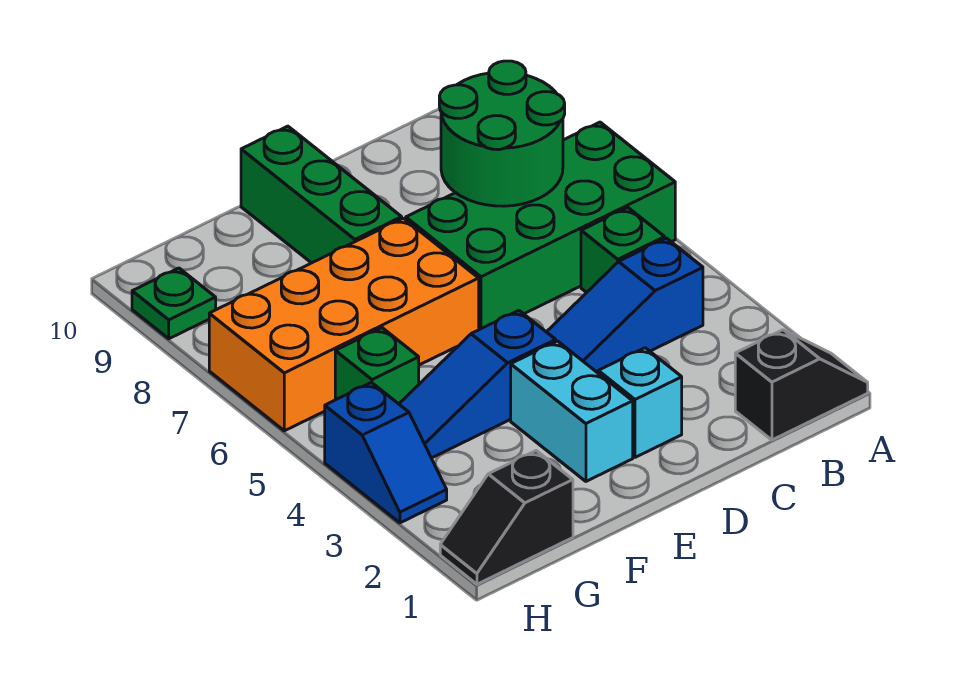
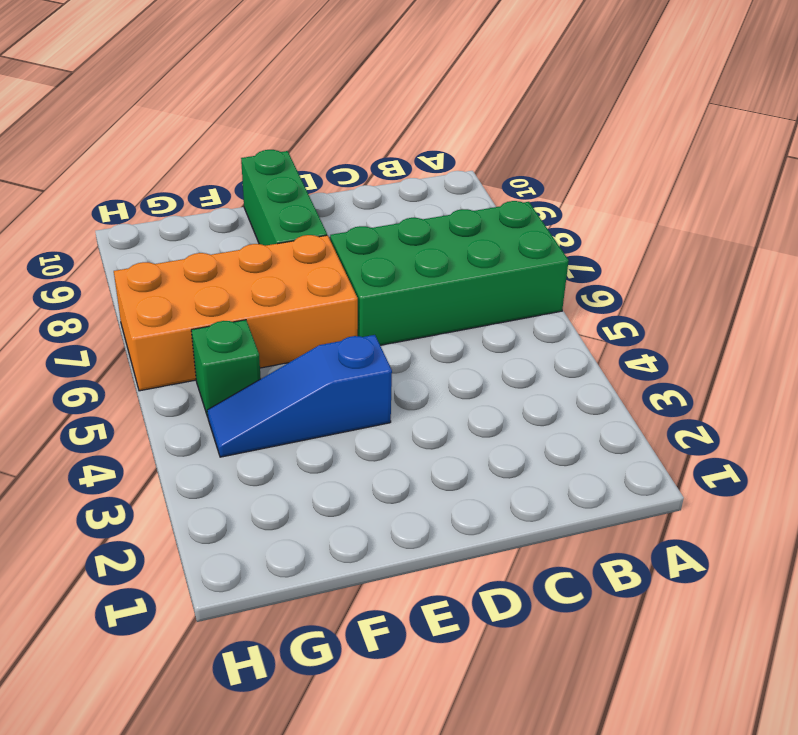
none -> black 1x2 slope [735,330,868,440]
none -> blue 1x3 slope [547,238,703,373]
none -> green 1x1 brick [581,208,665,292]

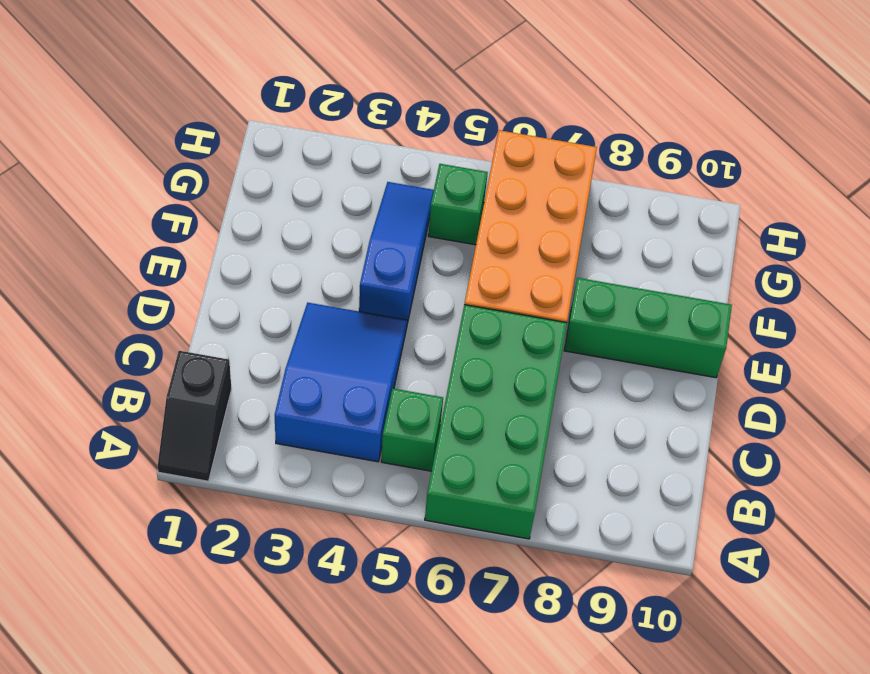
blue 2x3 slope [275,303,408,462] -> blue 1x3 slope [547,238,703,373]
none -> cyan 1x1 brick [598,348,682,457]
none -> cyan 1x2 brick [511,341,633,481]
none -> black 1x2 slope [440,451,573,584]

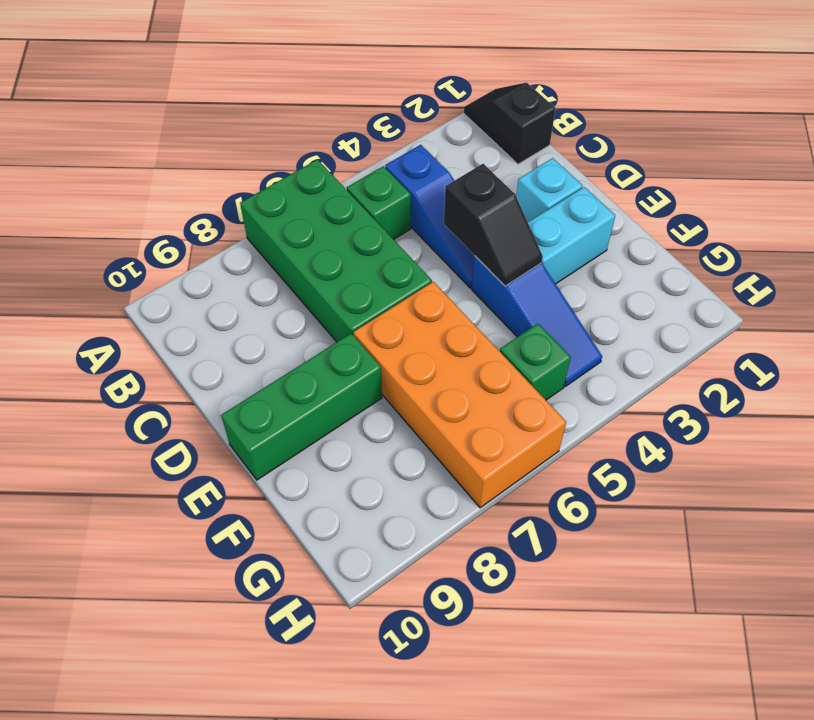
black 1x2 slope [444,164,543,286] -> black 1x2 slope moved to [440,451,573,584]
none -> blue 1x2 slope [325,383,447,523]
none -> green 1x1 plate [132,268,216,339]
none -> green 2x2 round brick [439,61,565,206]

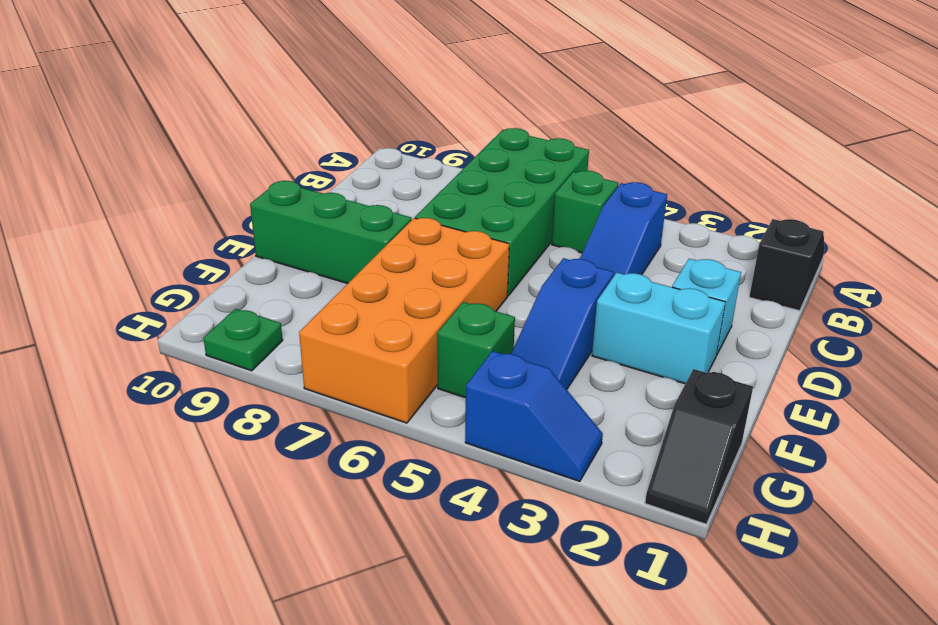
none -> green 2x2 round brick [439,61,565,206]

